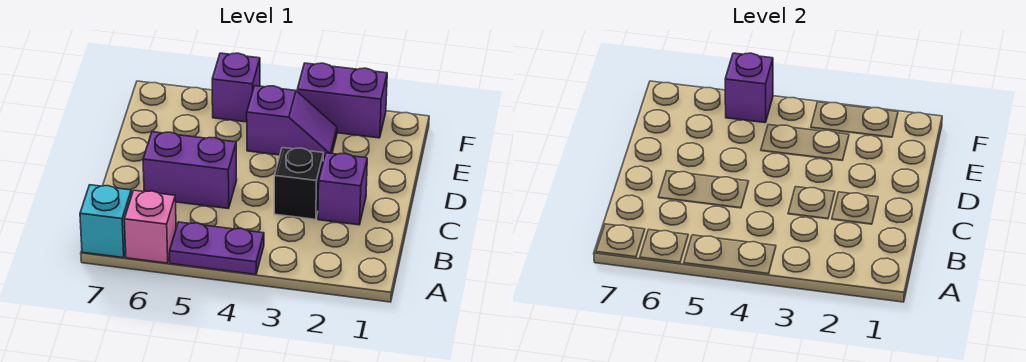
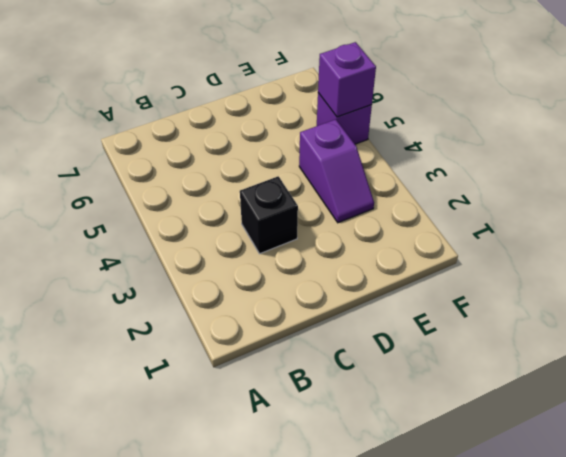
none -> purple 1x2 plate [170,222,264,274]
none -> pink 1x1 brick [124,190,176,263]

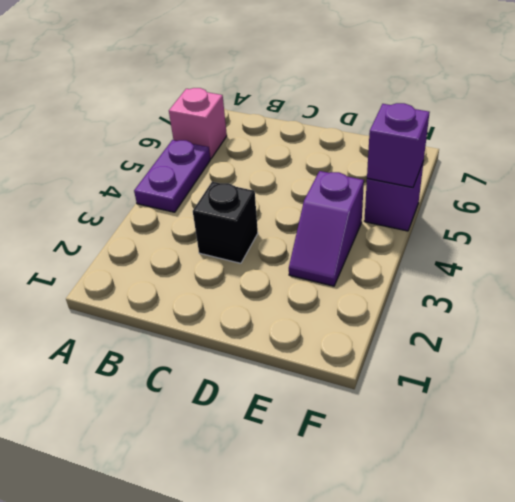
none -> cyan 1x1 brick [80,185,131,258]
none -> purple 1x1 brick [318,153,367,225]

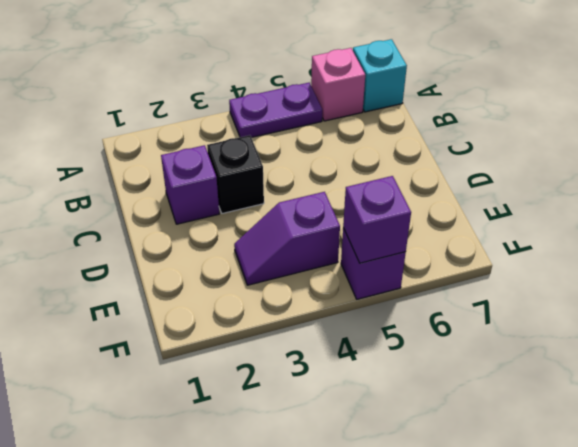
none -> purple 1x2 brick [143,132,237,209]
none -> purple 1x2 brick [297,63,387,138]

